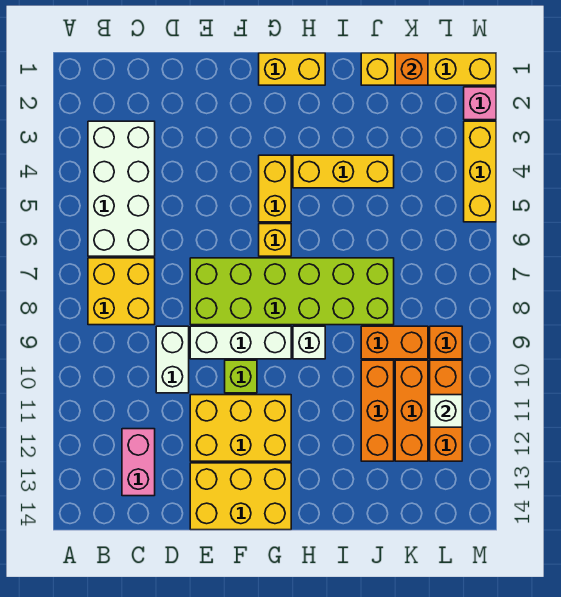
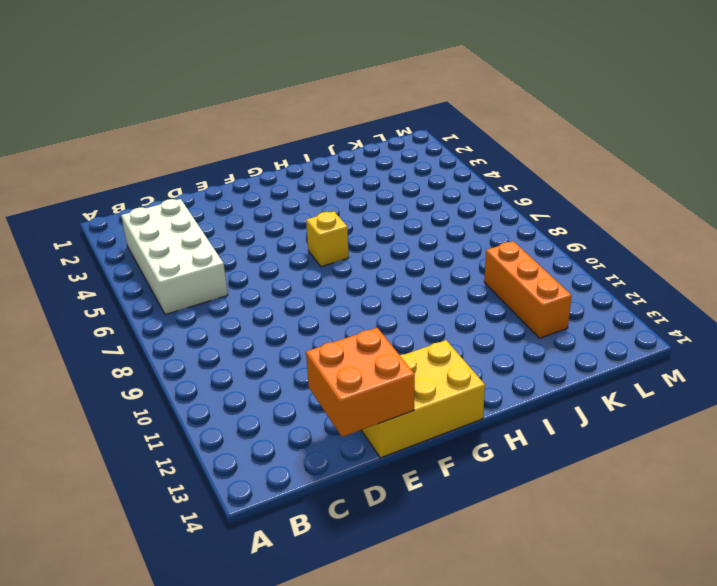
orange 2x2 brick [306,328,415,437] -> none
none -> yellow 2x2 brick [88,258,155,325]
none -> pink 1x2 brick [122,429,155,496]
none -> white 1x2 brick [156,326,189,393]

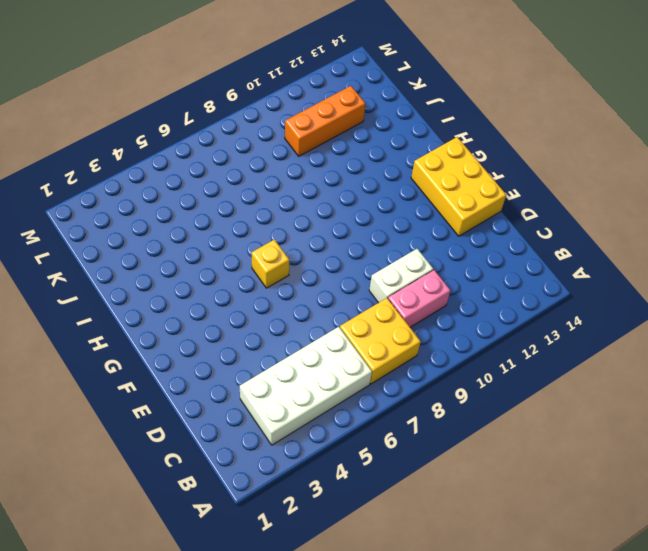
pink 1x2 brick [388,270,450,327] -> pink 1x2 brick moved to [122,429,155,496]
none -> lime 2x6 brick [190,258,394,325]
none -> white 1x3 brick [190,326,291,359]
none -> yellow 2x3 brick [190,395,291,461]

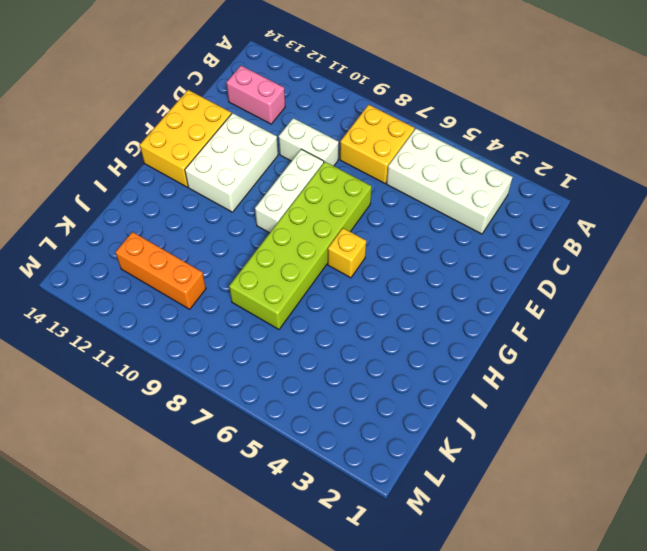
white 2x3 brick [185,113,278,212] -> yellow 2x3 brick [190,395,291,461]
none -> lime 1x1 brick [225,360,257,393]
none -> yellow 1x2 brick [259,53,325,85]
none -> yellow 1x2 brick [259,155,291,222]

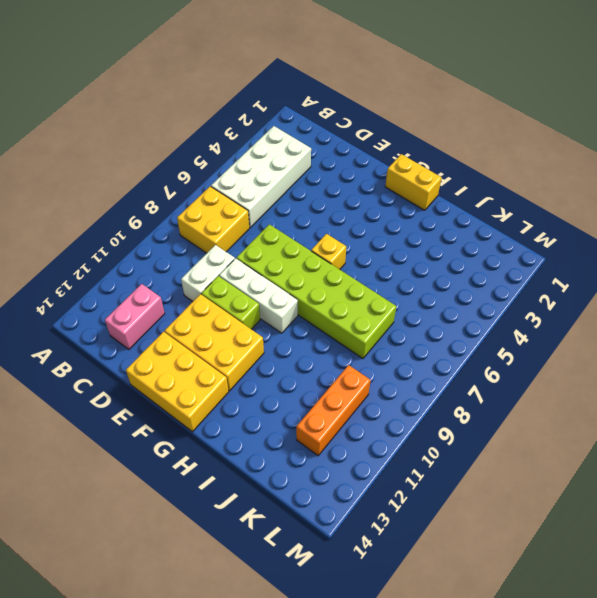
lime 1x2 brick [201,276,260,329] -> lime 1x1 brick [225,360,257,393]
none -> yellow 1x2 brick [259,155,291,222]
none -> yellow 1x3 brick [293,155,394,188]
none -> white 1x1 brick [293,326,325,359]

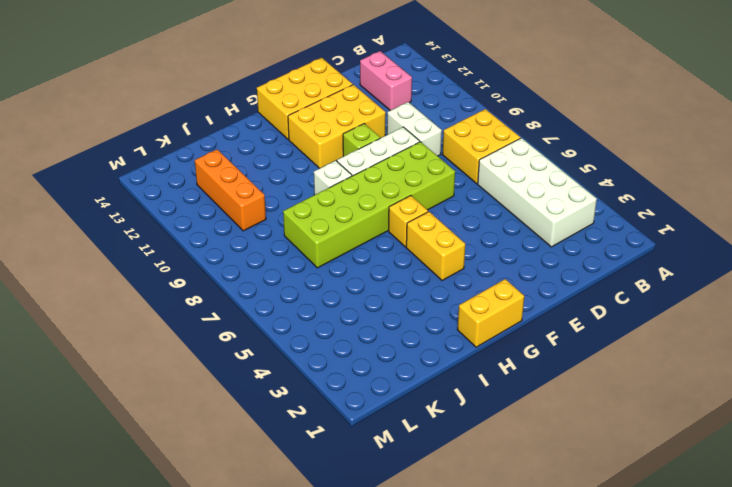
none -> yellow 1x3 brick [293,155,394,188]
none -> yellow 1x4 brick [361,53,496,85]
none -> orange 1x2 brick [361,326,428,359]

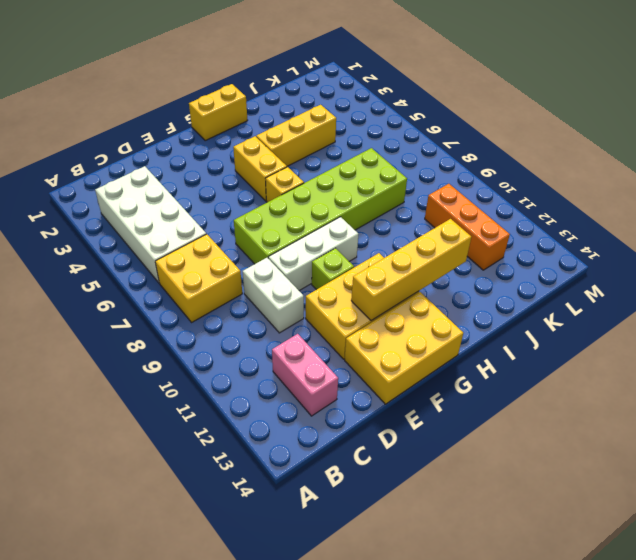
yellow 1x4 brick [351,219,471,321] -> yellow 1x4 brick moved to [361,53,496,85]
none -> white 1x1 brick [293,326,325,359]
none -> orange 1x2 brick [361,326,428,359]
none -> orange 1x3 brick [361,360,394,461]

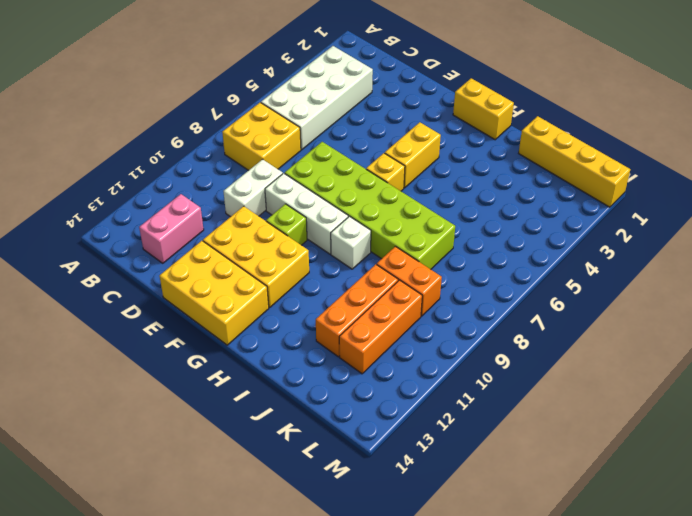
none -> yellow 1x3 brick [293,155,394,188]
none -> orange 1x1 brick [430,326,462,359]
none -> orange 1x3 brick [430,360,462,461]

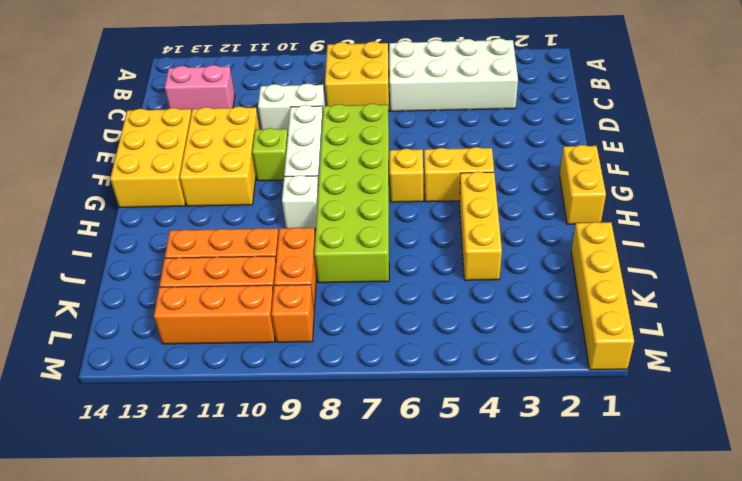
none -> pink 1x1 brick [464,87,496,120]
none -> yellow 1x3 brick [464,121,496,222]
none -> orange 1x1 brick [395,53,428,85]

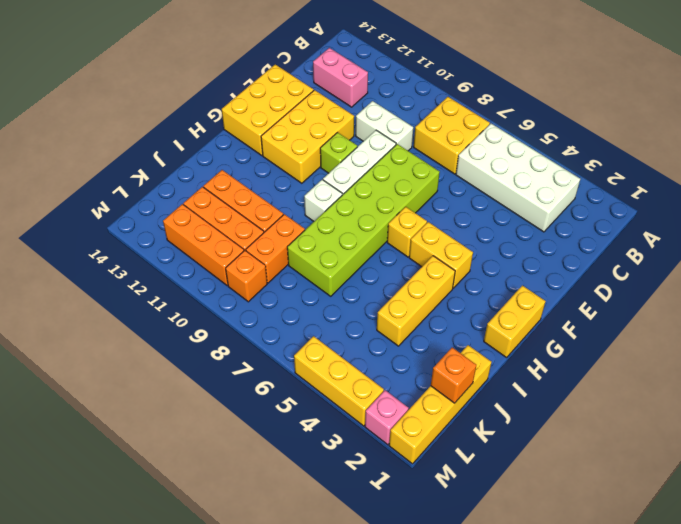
none -> white 1x1 brick [430,395,462,427]

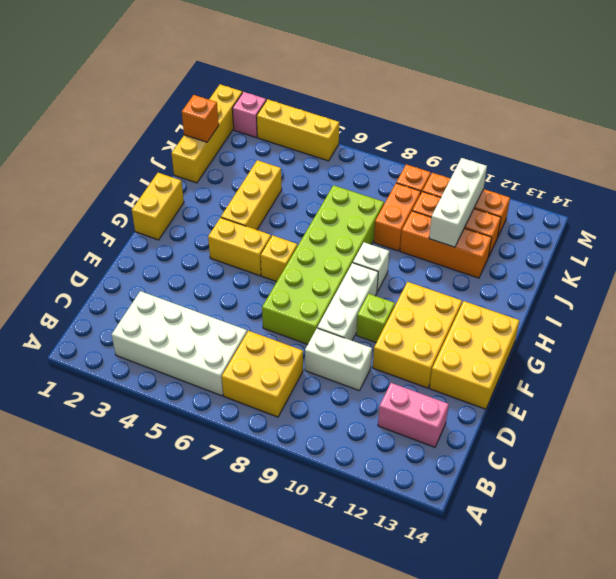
white 1x3 brick [429,158,487,247] -> white 1x1 brick [430,395,462,427]

